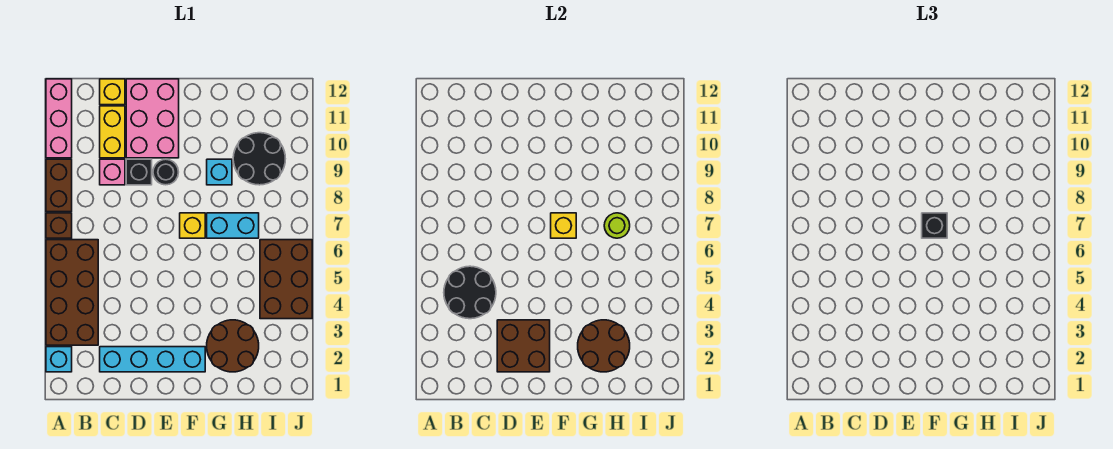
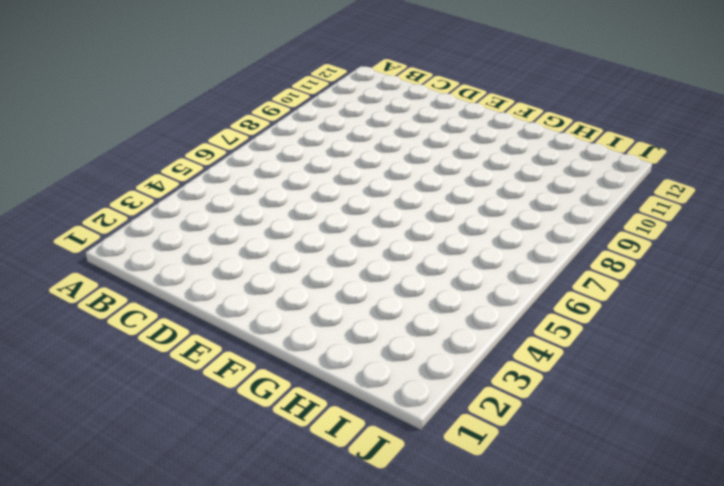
none -> cyan 1x1 brick [46,347,72,372]
none -> brown 2x4 brick [46,240,98,345]
none -> brown 1x1 brick [46,213,72,238]

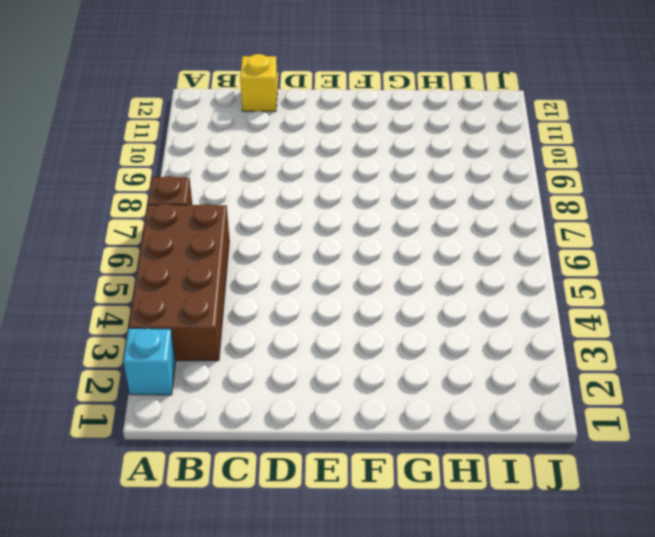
none -> brown 1x2 brick [46,159,72,212]
none -> pink 1x3 brick [46,79,72,158]
none -> cyan 1x4 brick [100,347,205,372]

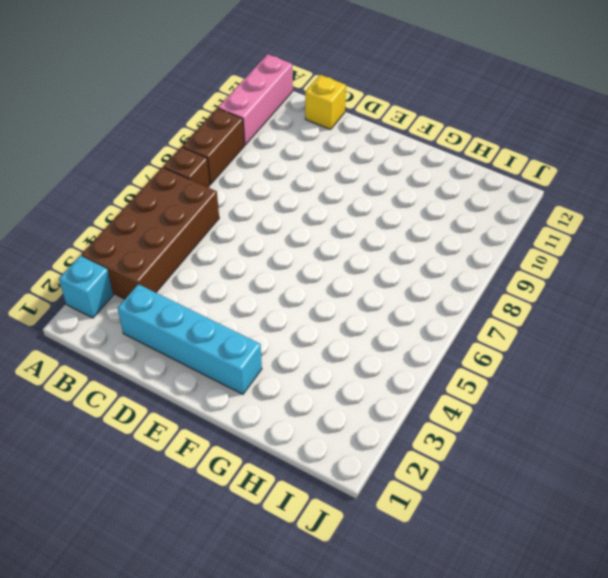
none -> pink 1x1 brick [100,159,125,185]
none -> yellow 1x2 brick [100,106,125,158]
none -> black 1x1 brick [126,159,152,185]

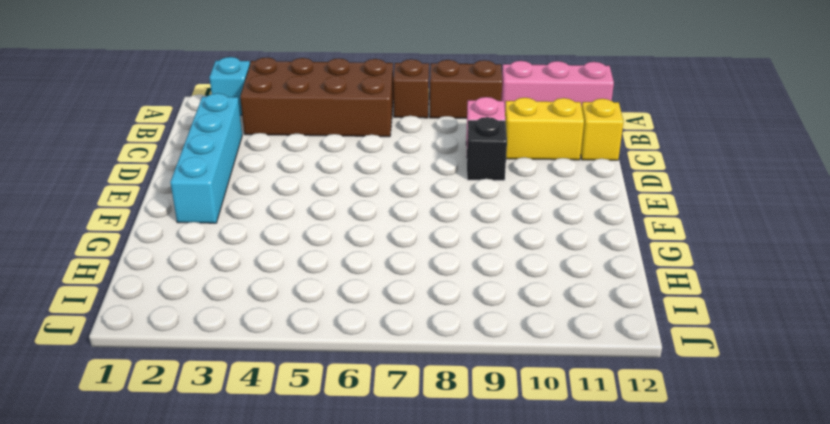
none -> pink 2x3 brick [126,79,179,158]
none -> black 1x1 round brick [153,159,178,185]
none -> yellow 1x1 brick [180,213,205,238]

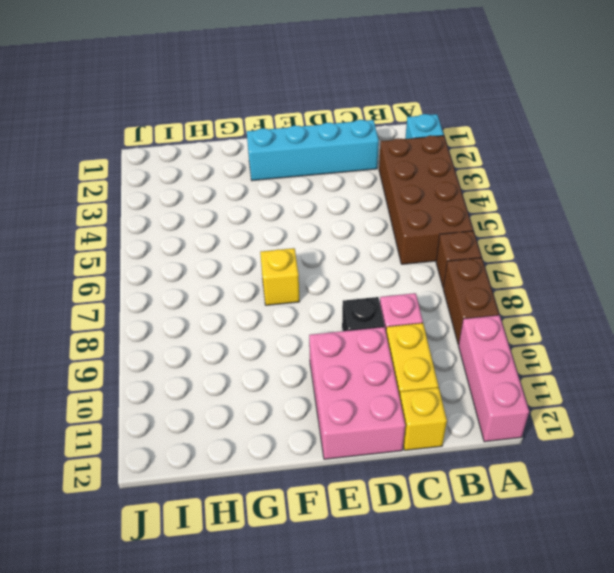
none -> black 1x1 round brick [153,159,178,185]
none -> brown 2x2 round brick [207,320,259,372]
none -> cyan 1x2 brick [207,213,259,238]

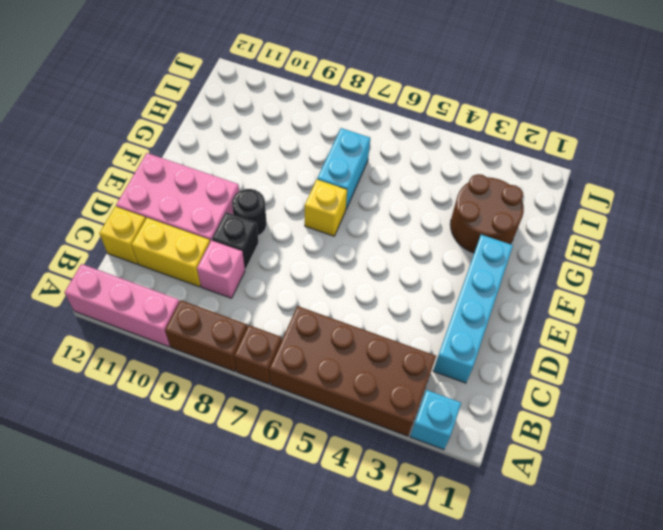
none -> cyan 1x1 brick [207,159,232,185]
none -> black 2x2 round brick [233,133,285,185]
none -> brown 2x3 brick [260,240,312,319]

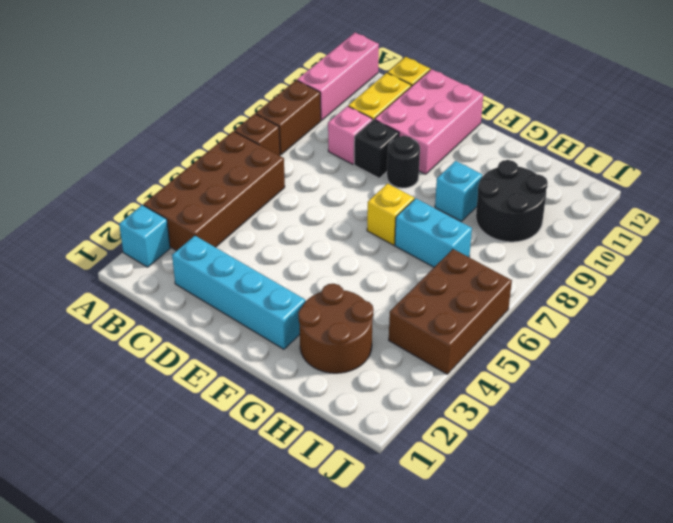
none -> black 2x2 round brick [444,266,496,319]
none -> brown 2x2 brick [497,320,550,372]
none -> yellow 1x1 brick [551,213,576,238]

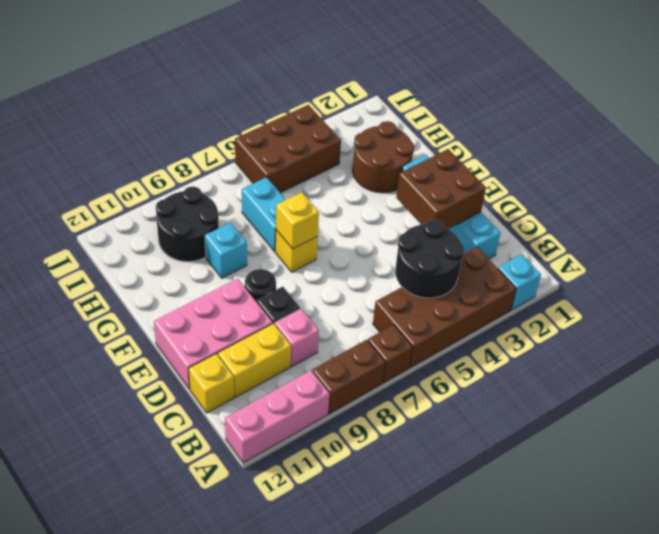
none -> brown 2x2 round brick [578,320,630,372]
none -> lime 1x1 round brick [604,213,630,238]
none -> black 1x1 brick [922,213,947,238]

